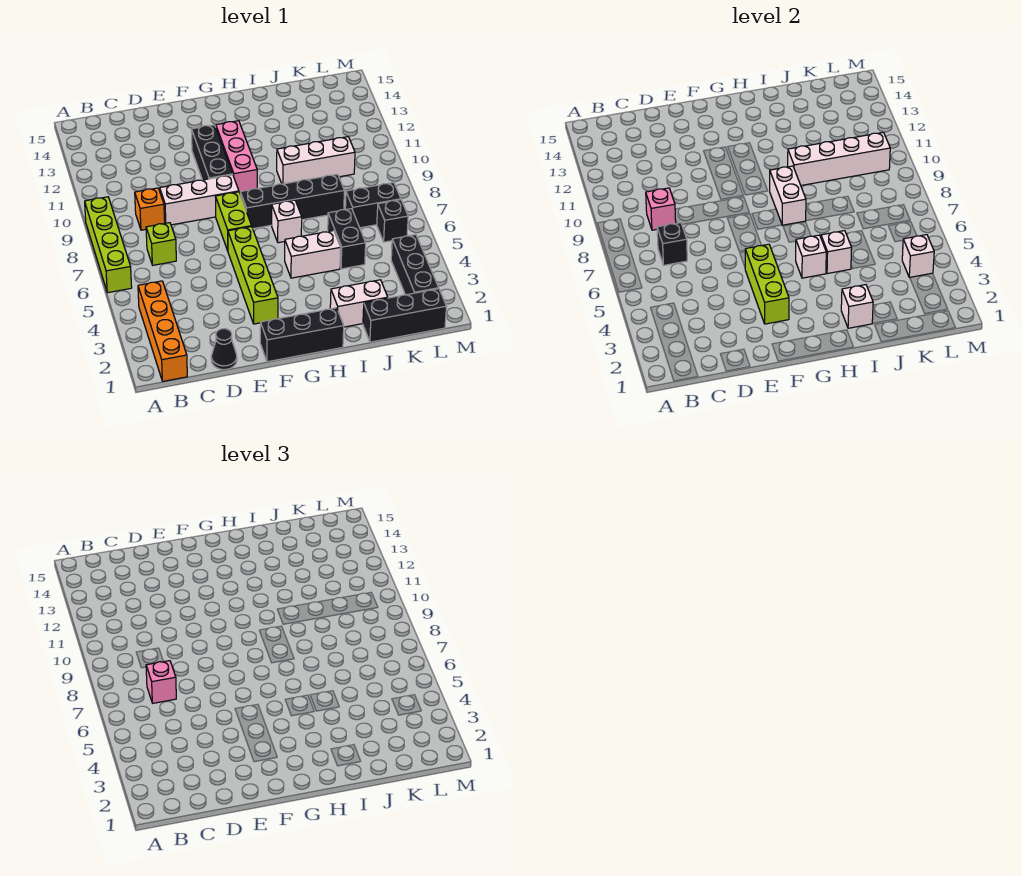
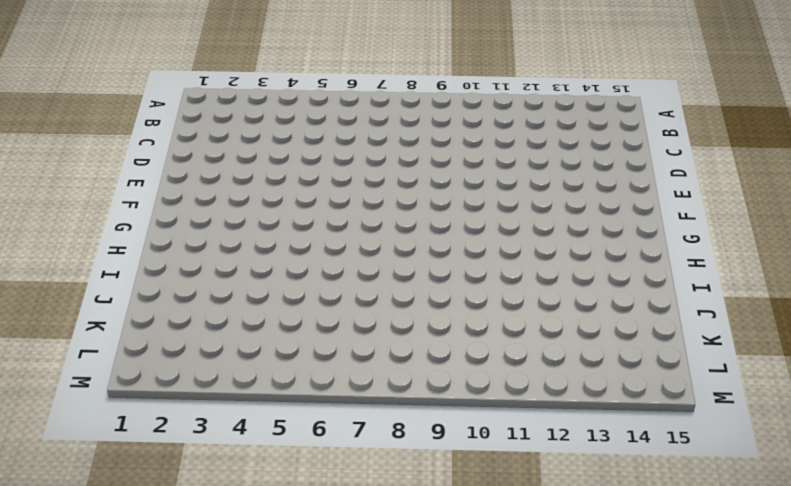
none -> lime 1x4 brick [85,197,132,293]
none -> orange 1x4 brick [138,281,187,381]
none -> lime 1x1 brick [146,223,176,265]
none -> orange 1x1 brick [135,188,165,230]

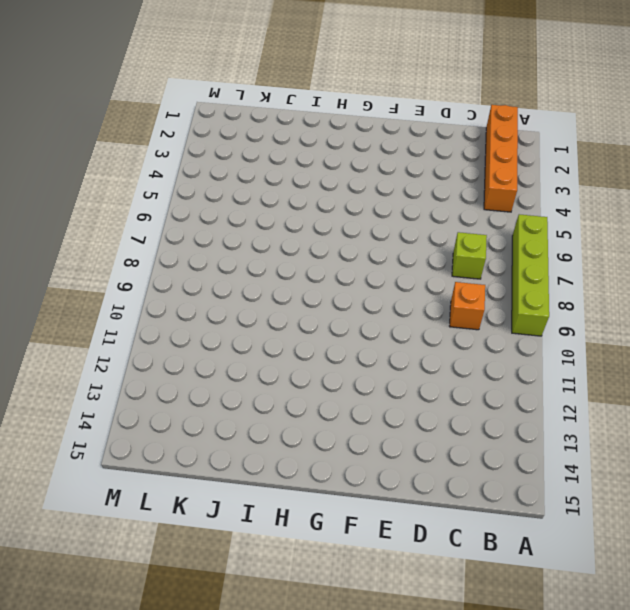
none -> black 1x1 cone [211,329,237,370]
none -> white 1x3 brick [160,175,239,225]
none -> black 1x3 brick [260,308,344,362]
none -> lime 1x4 brick [228,227,278,324]

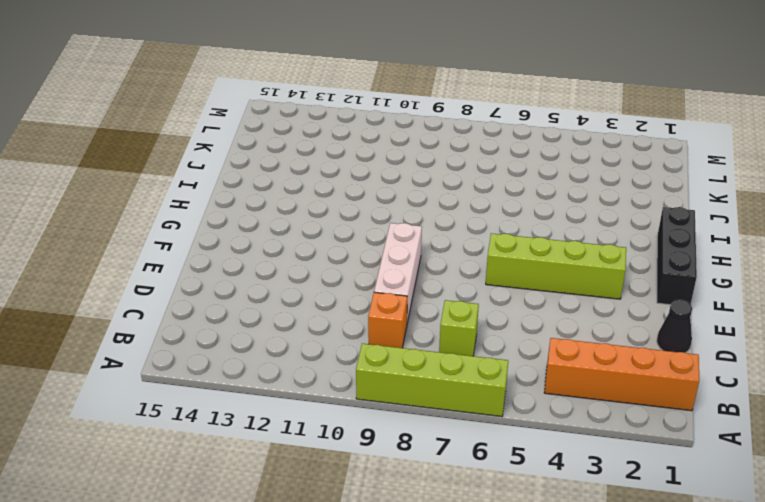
none -> lime 1x2 brick [215,192,252,251]
none -> black 1x3 brick [192,125,233,180]
none -> black 1x4 brick [240,174,344,229]
none -> pink 1x3 brick [216,121,257,193]

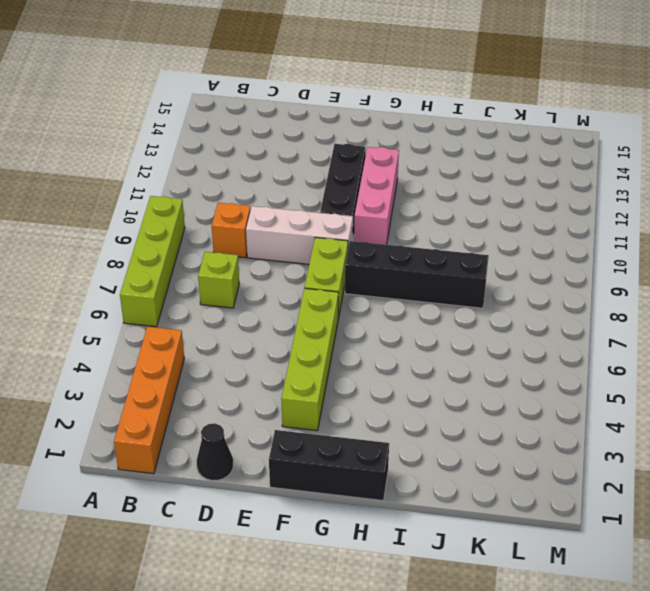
none -> white 1x2 brick [285,231,341,278]
none -> white 1x1 brick [272,200,302,243]
none -> white 1x2 brick [330,280,388,327]
none -> white 1x3 brick [277,137,355,184]

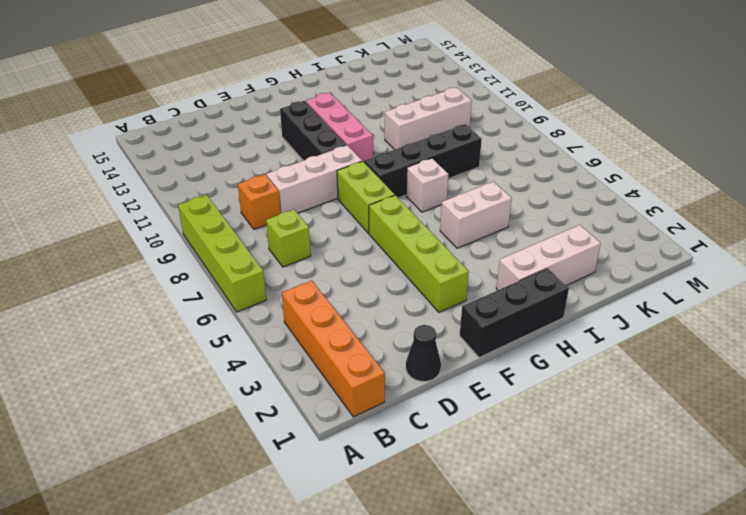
white 1x3 brick [496,225,601,290] -> white 1x2 brick [330,280,388,327]
none -> black 1x3 brick [363,289,447,342]
none -> black 1x2 brick [328,209,366,269]
none -> black 1x2 brick [345,183,401,228]
none -> black 1x3 brick [391,235,439,295]

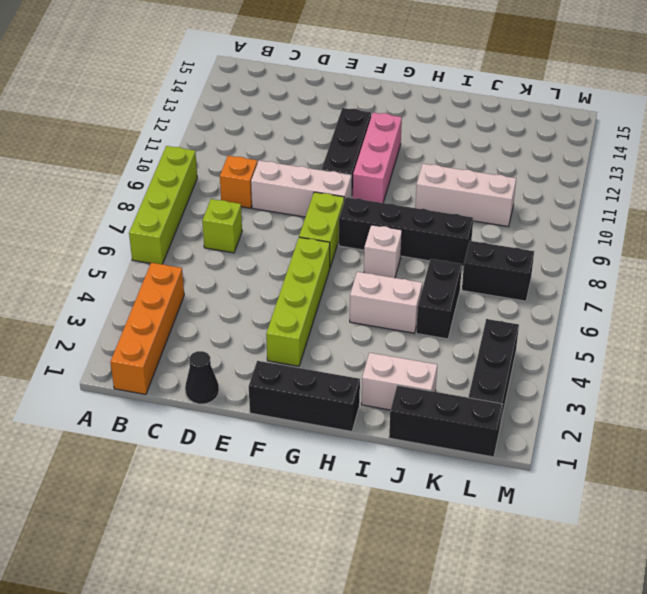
none -> black 1x1 brick [377,200,408,242]
none -> black 1x1 brick [657,223,687,265]
none -> pink 1x1 brick [646,188,676,230]
none -> lime 1x3 brick [745,244,789,324]

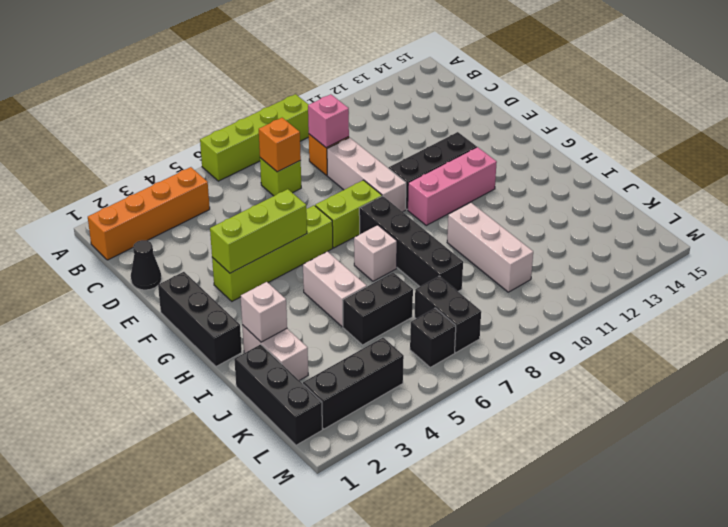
orange 1x1 brick [259,118,301,172] -> black 1x1 brick [657,223,687,265]
none -> white 1x1 brick [796,235,826,278]
none -> white 1x2 brick [770,166,806,225]
none -> white 1x1 brick [821,231,852,274]
none -> white 1x4 brick [788,132,890,185]

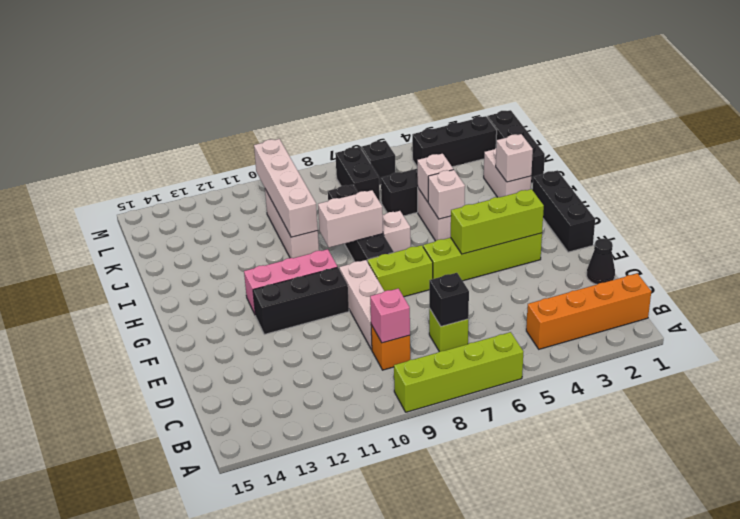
none -> white 1x1 brick [902,235,934,278]
none -> pink 1x1 brick [146,661,176,703]

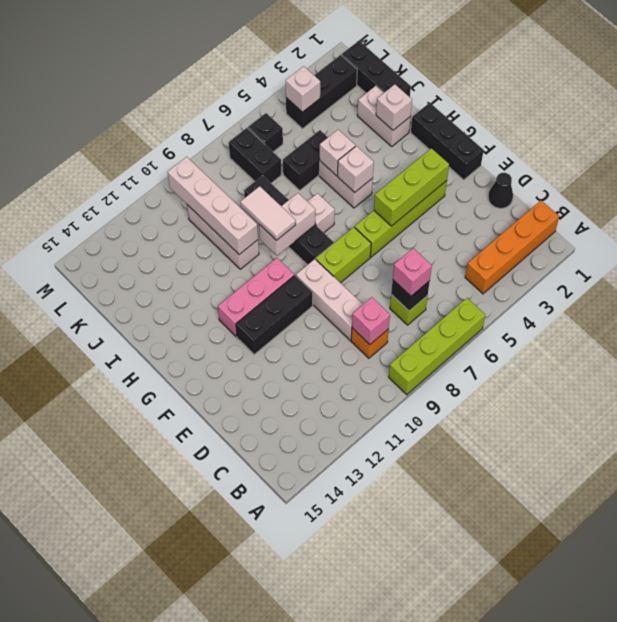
white 1x2 tile [241,186,296,240] -> none

